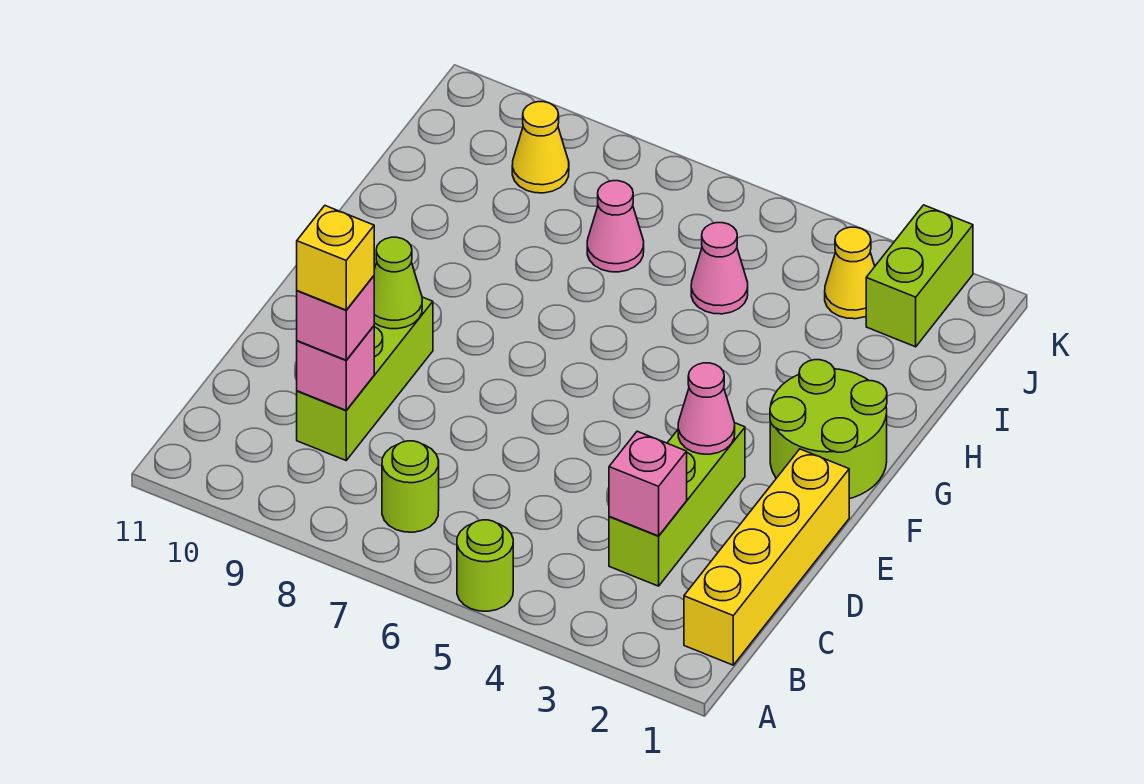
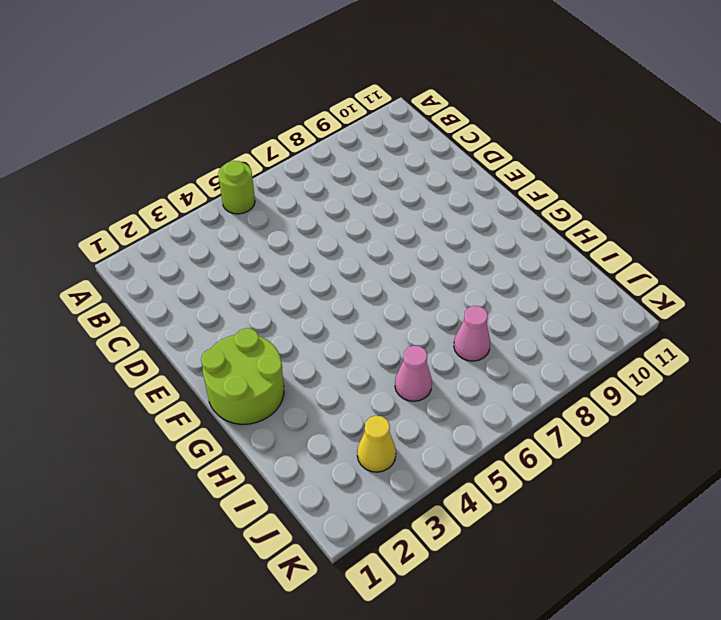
none -> yellow 1x4 brick [684,449,849,665]
none -> lime 1x1 round brick [382,441,439,532]
none -> lime 1x3 brick [609,423,745,586]

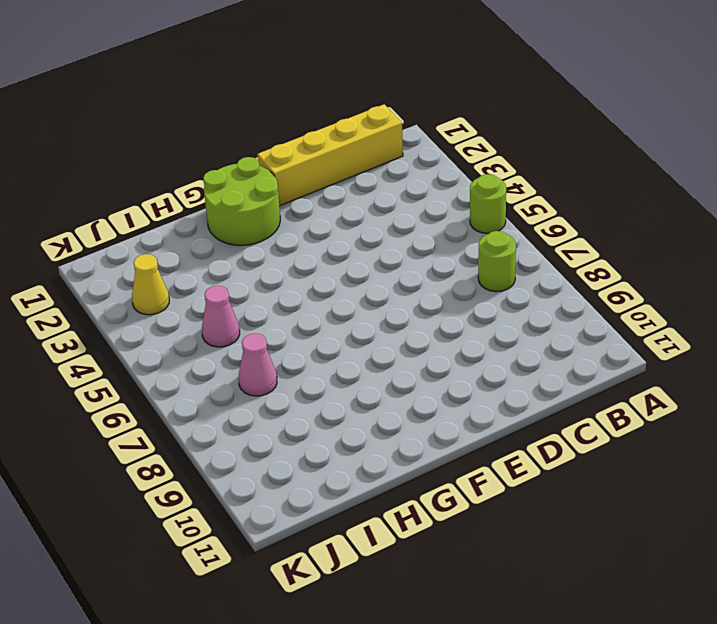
none -> lime 1x3 brick [609,423,745,586]
none -> lime 1x3 brick [297,297,433,460]
none -> lime 1x2 brick [866,205,973,347]

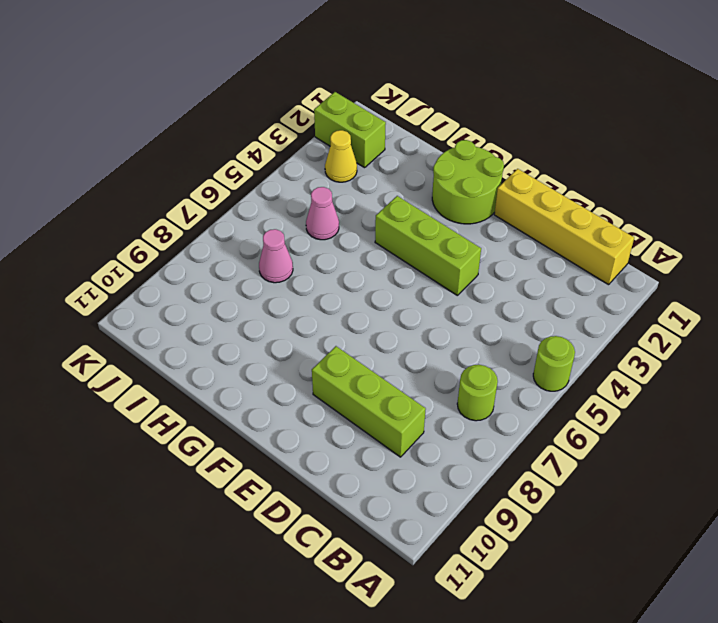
lime 1x3 brick [375,196,481,296] -> lime 1x3 brick moved to [609,423,745,586]
none -> yellow 1x1 cone [512,102,569,193]
none -> pink 1x1 brick [609,431,687,536]
none -> pink 1x1 brick [297,326,374,410]

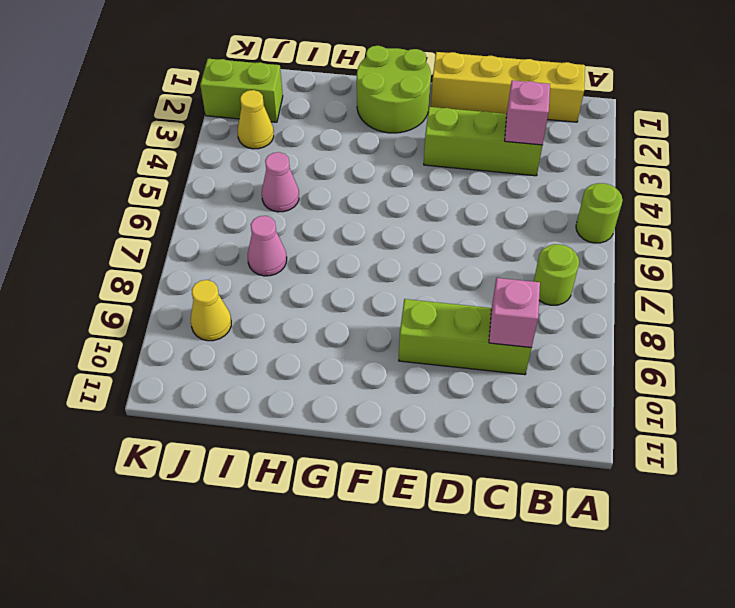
none -> pink 1x1 cone [678,363,735,454]
none -> lime 1x1 cone [374,237,422,329]
none -> pink 1x1 brick [297,276,374,360]

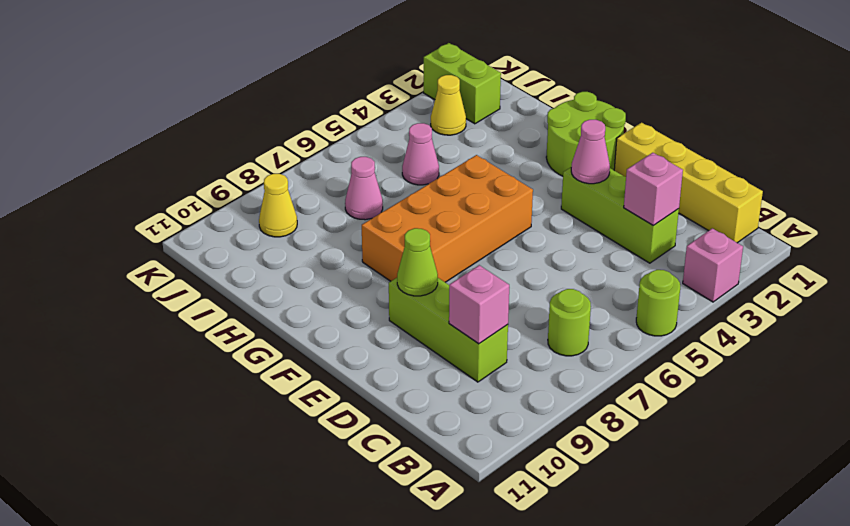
pink 1x1 brick [683,228,743,302] -> pink 1x1 brick moved to [297,276,374,360]
orange 2x4 brick [362,155,533,282] -> none
none -> yellow 1x1 brick [297,206,374,310]

